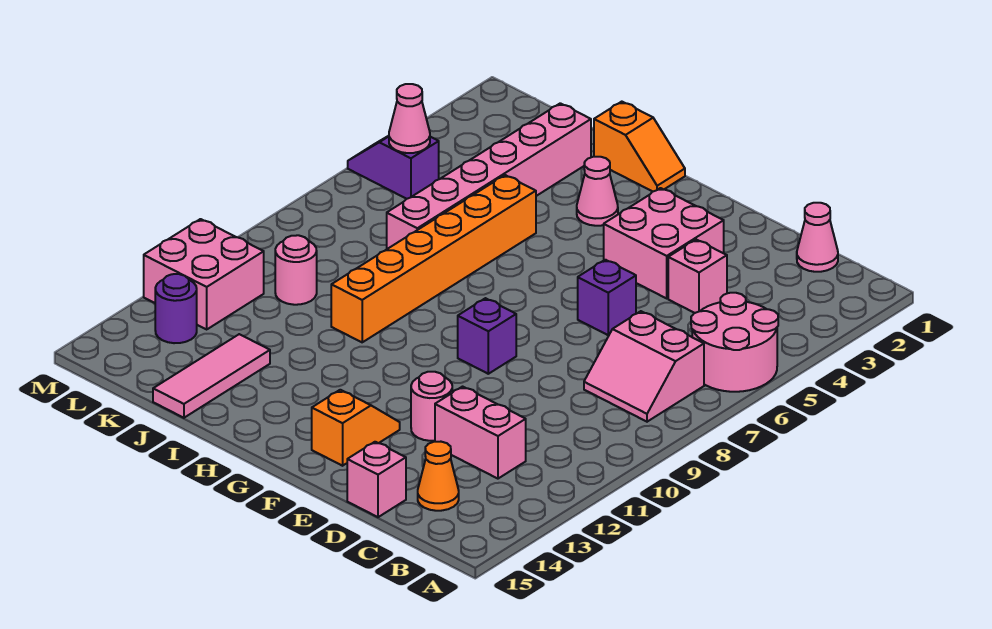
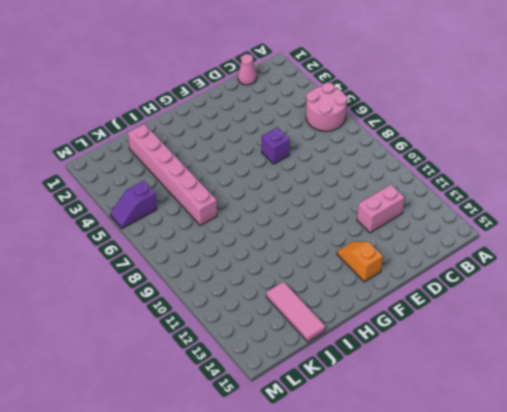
none -> pink 2x2 slope [584,311,704,422]
none -> orange 1x1 cone [418,442,459,511]
none -> pink 1x1 brick [668,240,727,313]

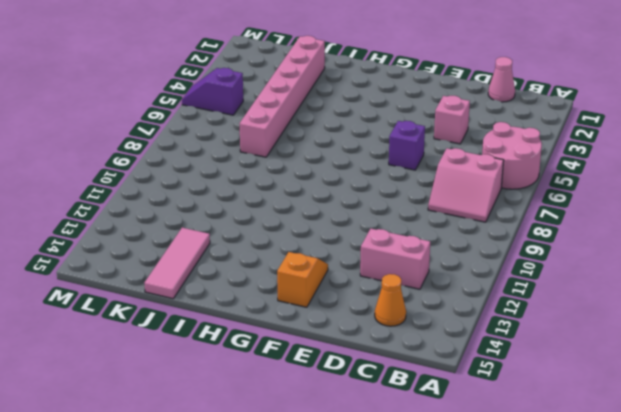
none -> pink 1x1 brick [347,442,406,517]
none -> pink 2x2 brick [604,188,724,298]
none -> pink 1x1 round brick [411,372,452,441]

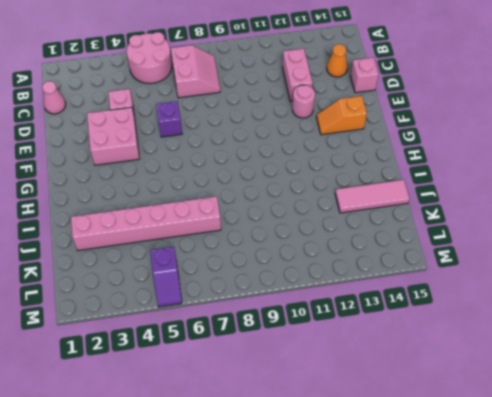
none -> purple 1x1 brick [458,298,516,374]
none -> orange 1x2 slope [594,102,685,191]
none -> pink 1x1 cone [577,157,618,226]

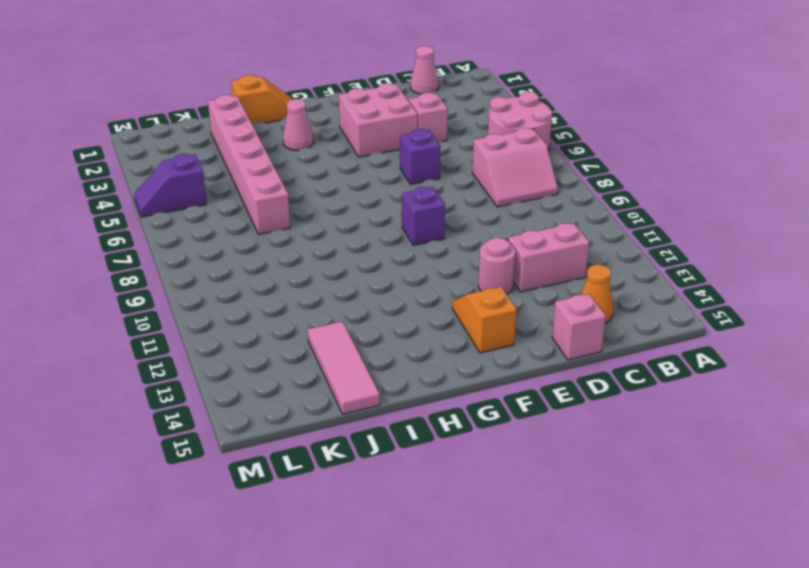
none -> orange 1x6 brick [331,175,536,342]
none -> pink 1x1 round brick [275,235,317,305]
none -> pink 2x2 brick [144,219,264,329]

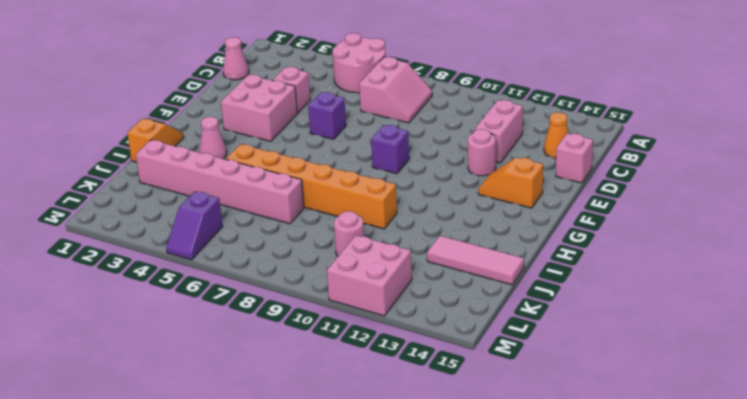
none -> purple 1x1 round brick [155,274,197,343]
none -> pink 1x1 cone [389,84,430,153]

